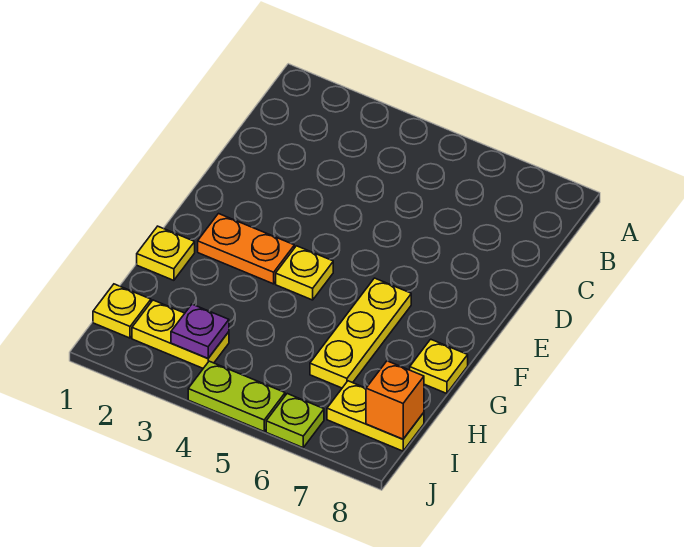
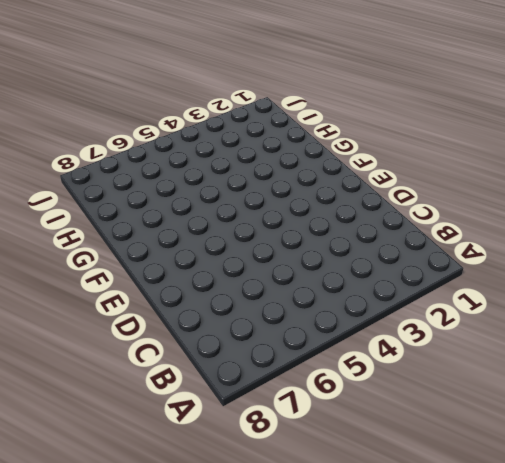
none -> orange 1x2 plate [198,214,294,284]
none -> yellow 1x1 plate [276,246,333,300]
none -> yellow 1x3 plate [310,278,411,388]

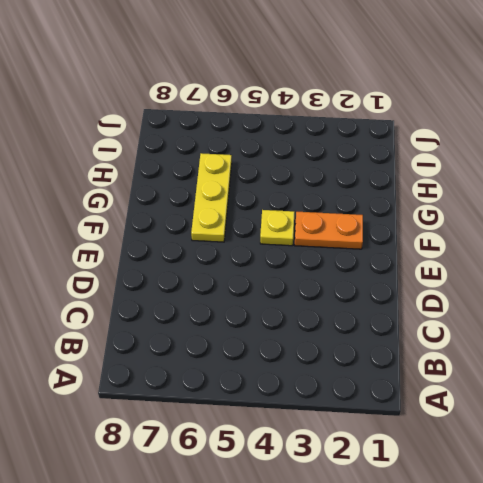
none -> yellow 1x1 plate [137,226,195,280]
none -> yellow 1x1 plate [410,339,468,394]
none -> yellow 1x1 plate [93,284,151,338]

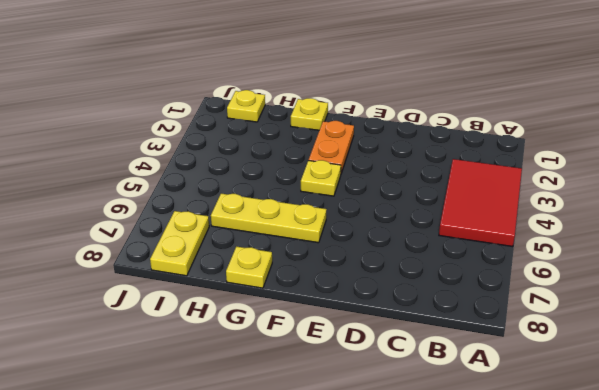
red 2x3 tile [439,159,522,247] -> none
none -> yellow 1x2 plate [132,300,229,368]
none -> lime 1x2 plate [188,361,285,431]
none -> lime 1x1 plate [266,394,324,448]

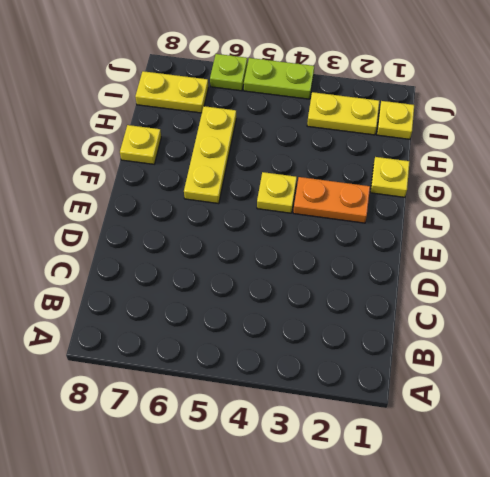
none -> purple 1x1 plate [171,304,229,358]
none -> orange 1x1 brick [366,361,424,439]

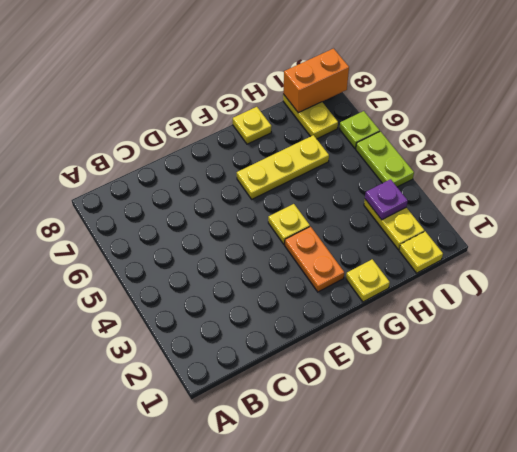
orange 1x2 brick [283,49,349,113] -> orange 1x1 brick [366,361,424,439]

